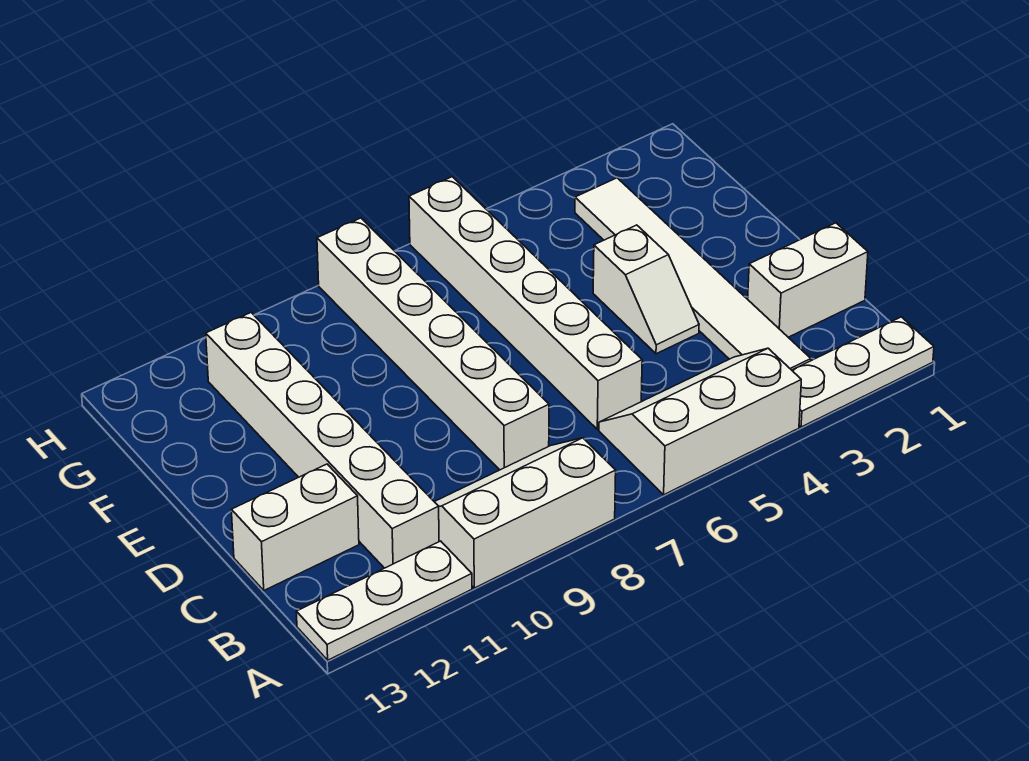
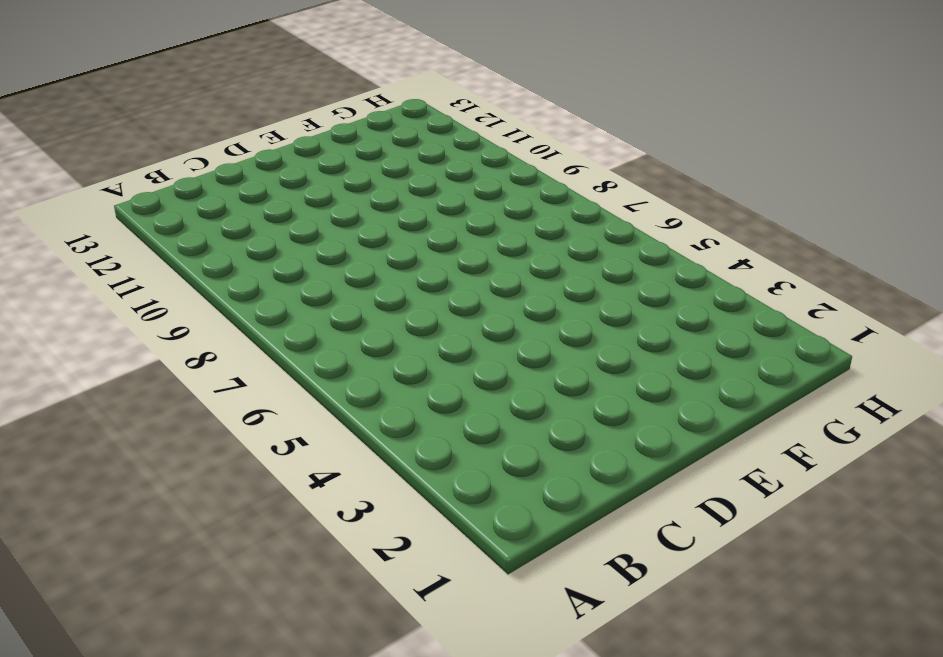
none -> white 1x3 plate [792,317,934,427]
none -> white 2x3 slope [599,348,801,495]

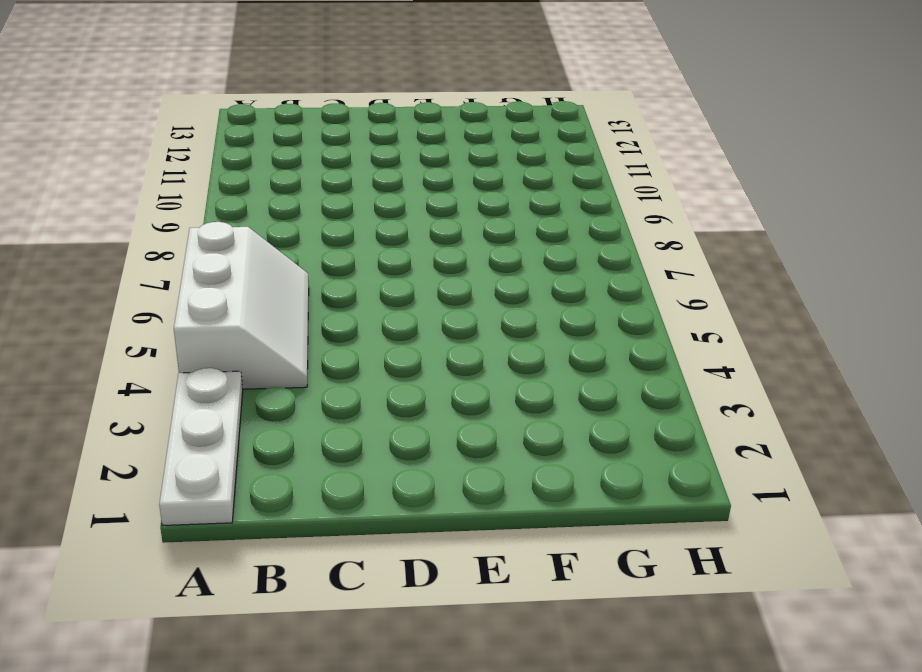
none -> white 2x3 slope [435,438,616,588]
none -> white 1x3 plate [296,541,472,660]

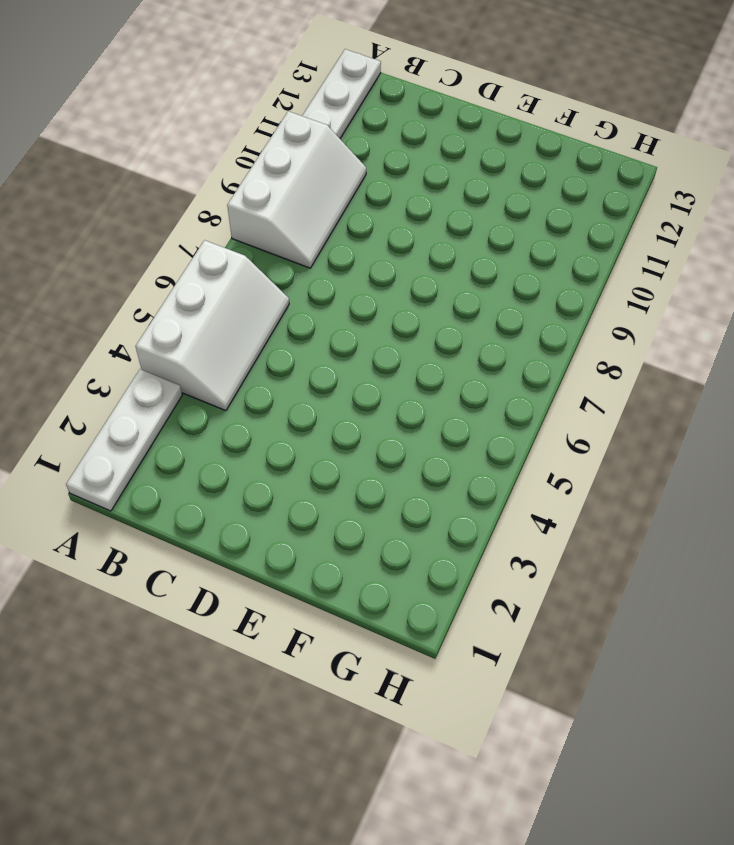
none -> white 1x6 tile [575,178,811,370]
none -> white 1x6 brick [206,313,439,568]

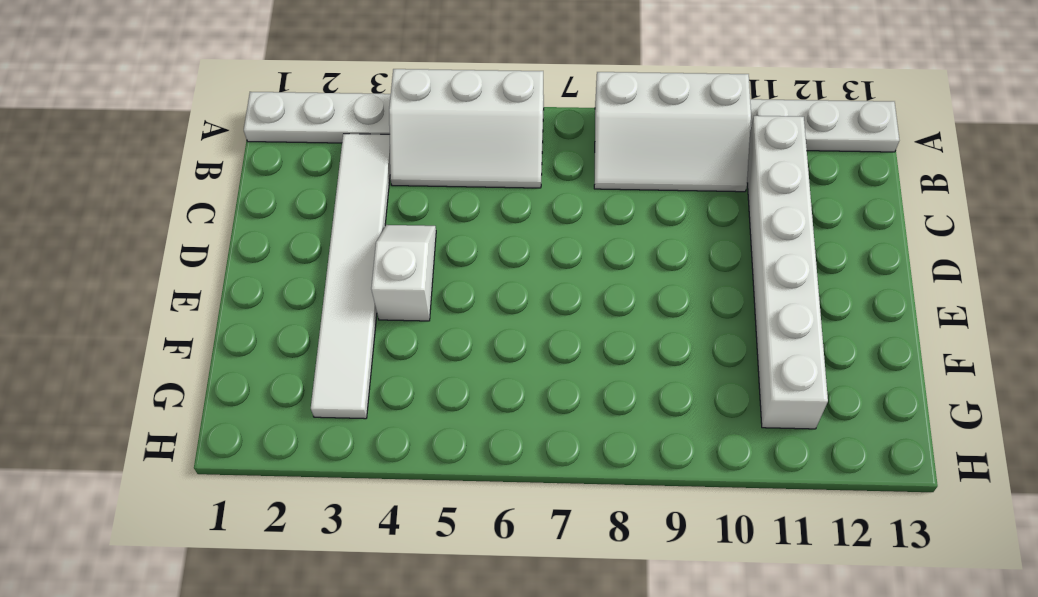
none -> white 1x2 brick [748,223,868,337]
none -> white 1x6 brick [409,177,642,429]

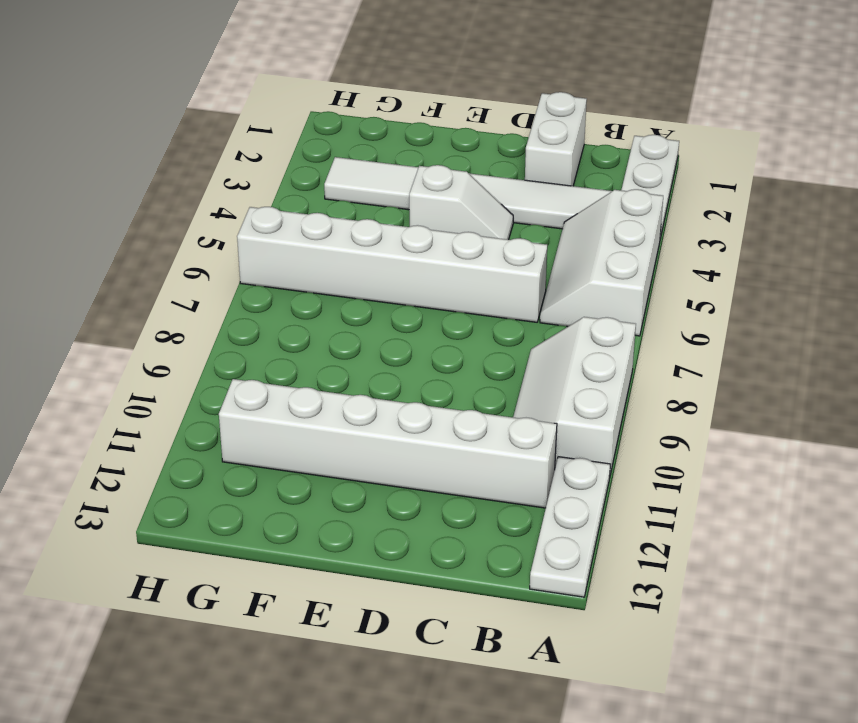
none -> white 1x6 brick [317,218,549,470]
none -> white 1x2 brick [231,464,359,590]

